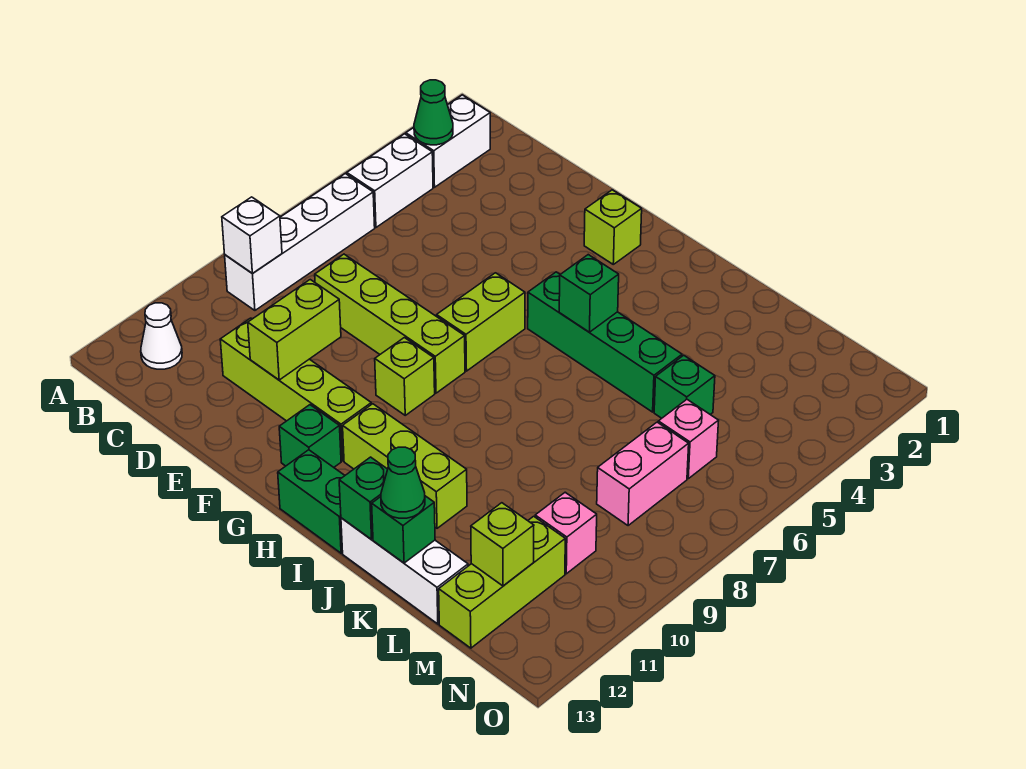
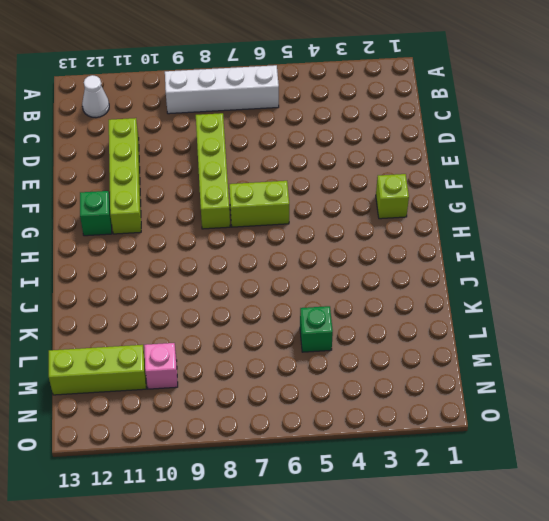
none -> white 1x2 brick [406,95,490,187]
none -> white 1x2 brick [347,134,433,227]
none -> lime 1x1 brick [375,338,435,415]

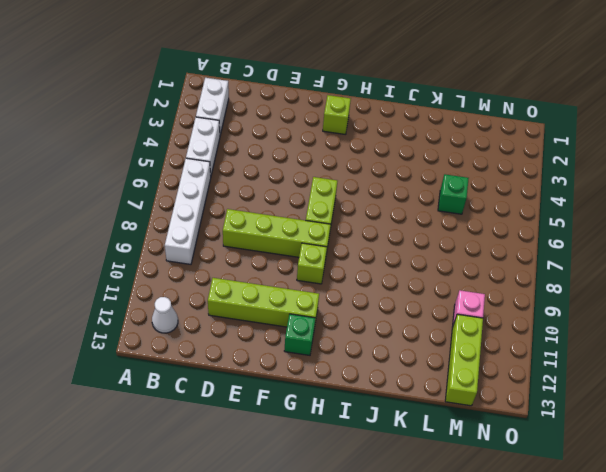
none -> green 1x4 brick [528,272,682,412]
none -> lime 1x3 brick [343,404,467,528]
none -> green 1x2 brick [278,450,345,553]

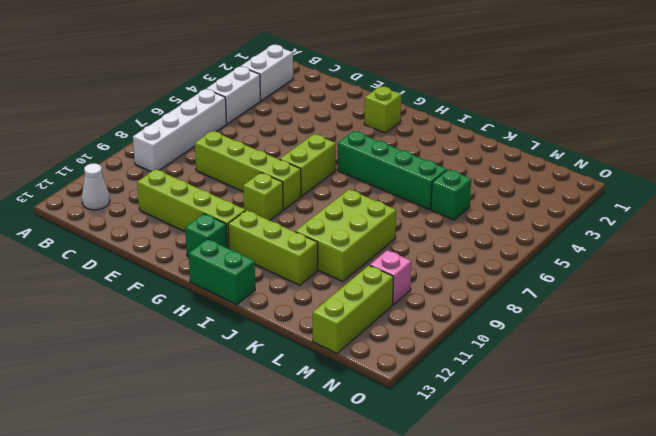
lime 2x3 brick [295,190,396,281] -> none
none -> white 1x3 brick [341,518,468,624]
none -> pink 1x1 brick [658,400,719,479]
none -> pink 1x2 brick [597,422,689,526]

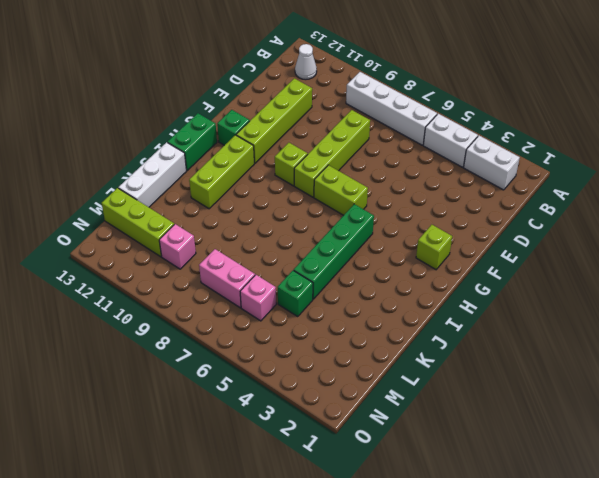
none -> green 1x1 cone [414,80,453,145]
none -> white 1x1 brick [222,197,282,274]
none -> lime 1x2 brick [248,280,341,380]

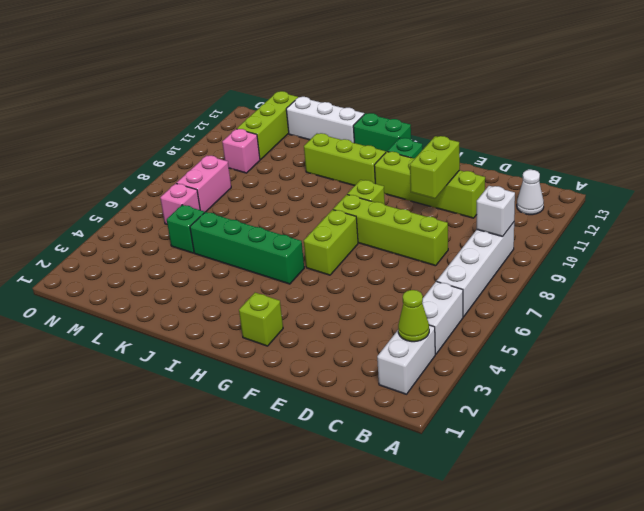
lime 1x1 cone [398,290,429,342] -> green 1x1 cone [414,80,453,145]
none -> green 1x1 brick [559,255,619,332]
none -> green 1x1 brick [339,457,388,539]
none -> green 1x1 brick [372,496,435,563]

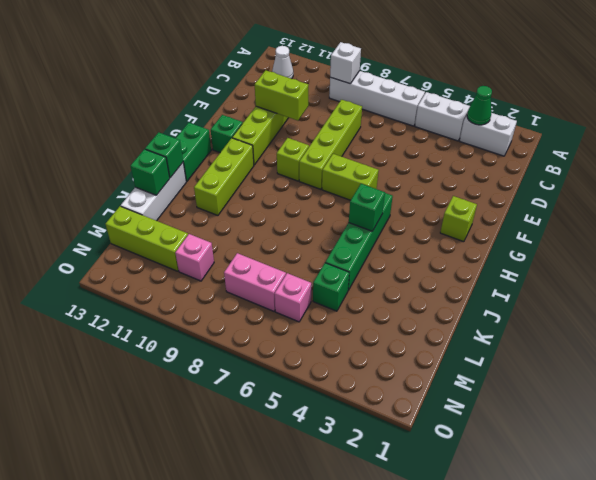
none -> lime 1x1 brick [471,503,534,586]
none -> green 1x1 cone [381,447,425,518]

